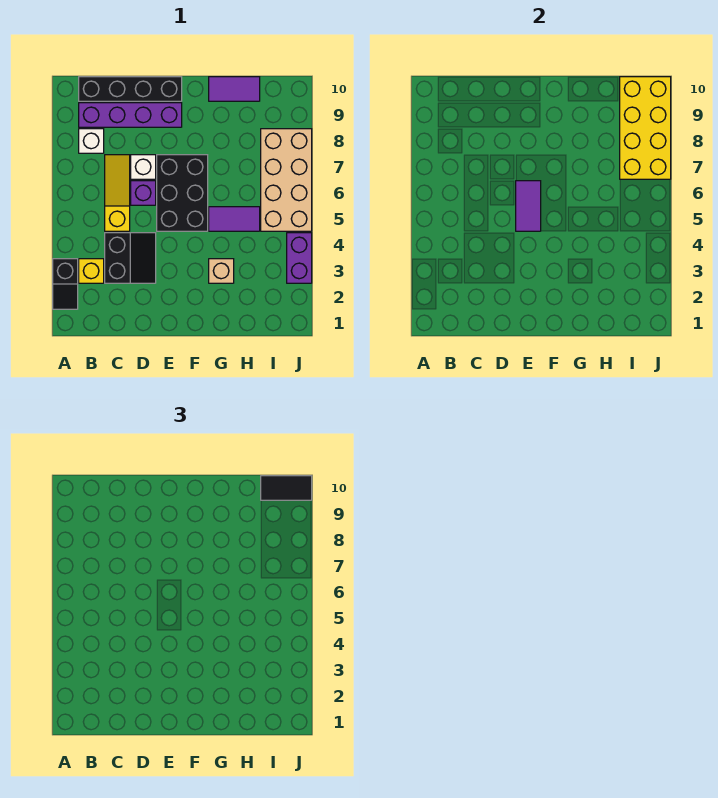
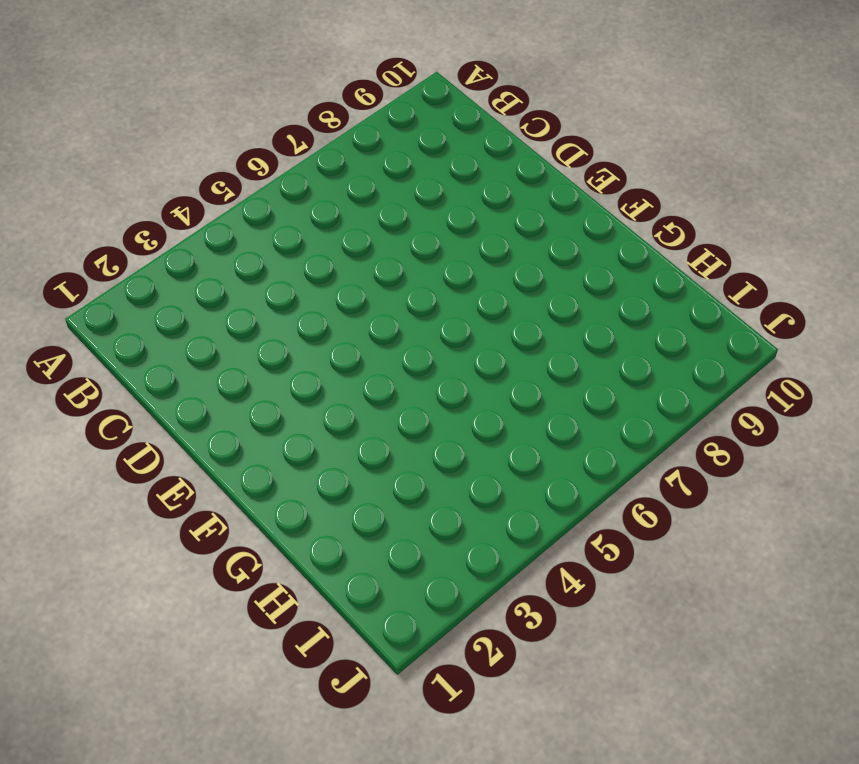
none -> black 1x2 slope [53,259,78,309]
none -> yellow 1x1 brick [79,259,104,283]
none -> white 1x1 brick [79,129,104,153]

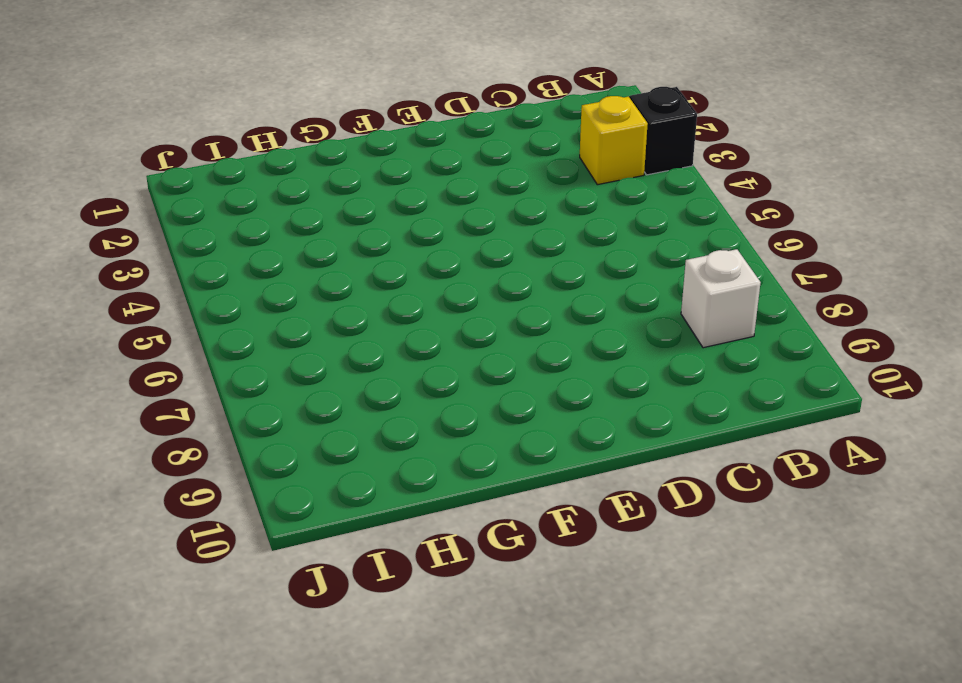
none -> purple 1x4 brick [79,103,182,127]
none -> black 1x4 brick [79,77,182,101]
none -> black 2x2 slope [105,233,156,283]

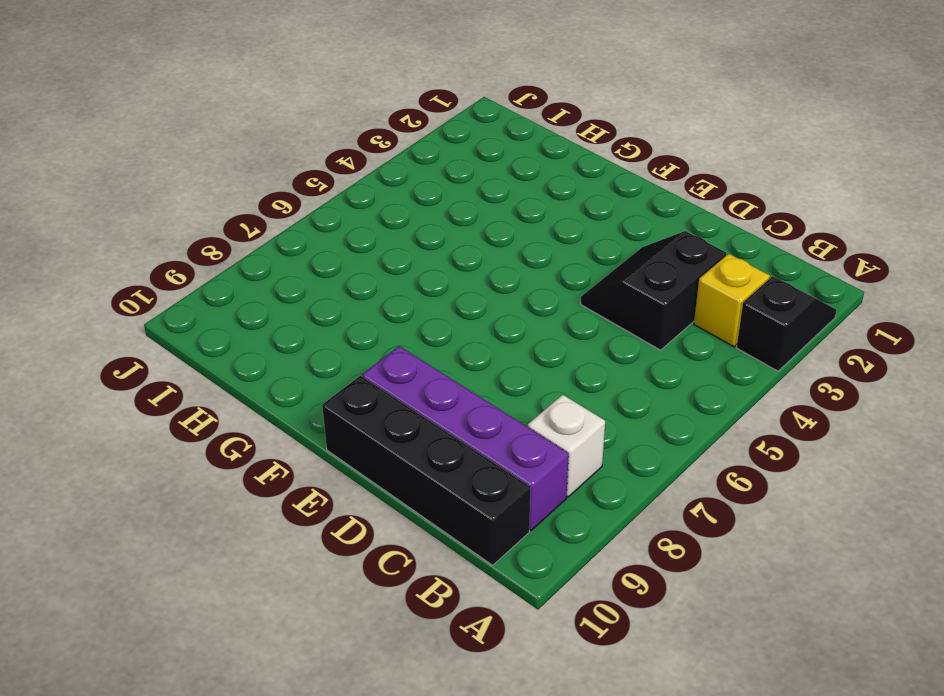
none -> yellow 1x3 slope [105,155,130,231]
none -> purple 1x1 brick [131,181,156,205]
none -> white 1x1 brick [131,155,156,179]

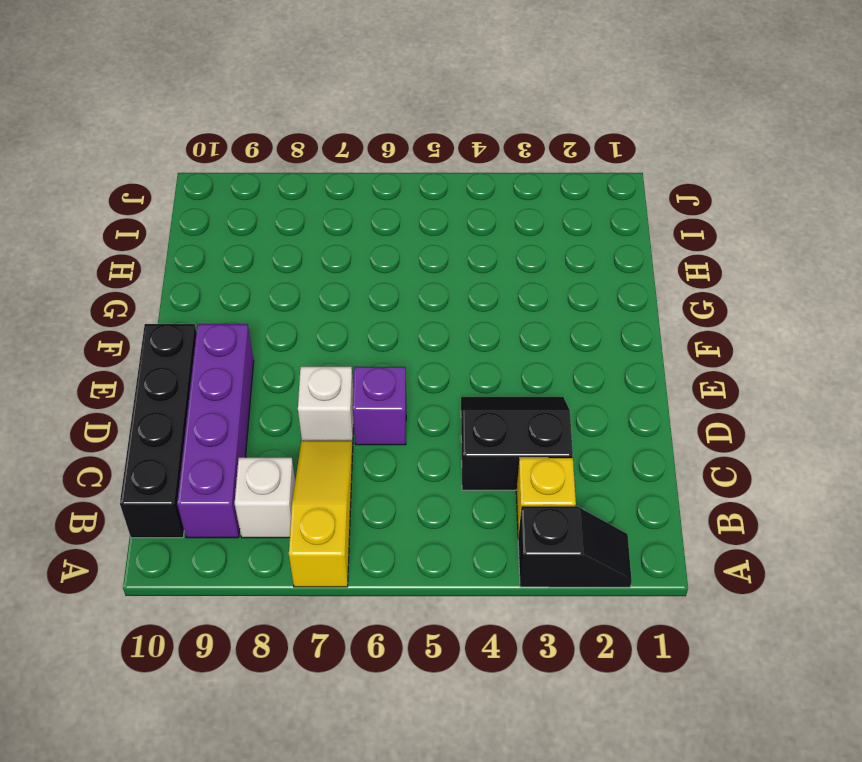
yellow 1x3 slope [289,441,353,587] -> yellow 1x3 slope turned to [105,155,130,231]
none -> black 2x3 brick [157,155,208,231]
none -> tan 1x1 brick [209,259,234,283]
none -> purple 1x2 tile [209,207,260,231]

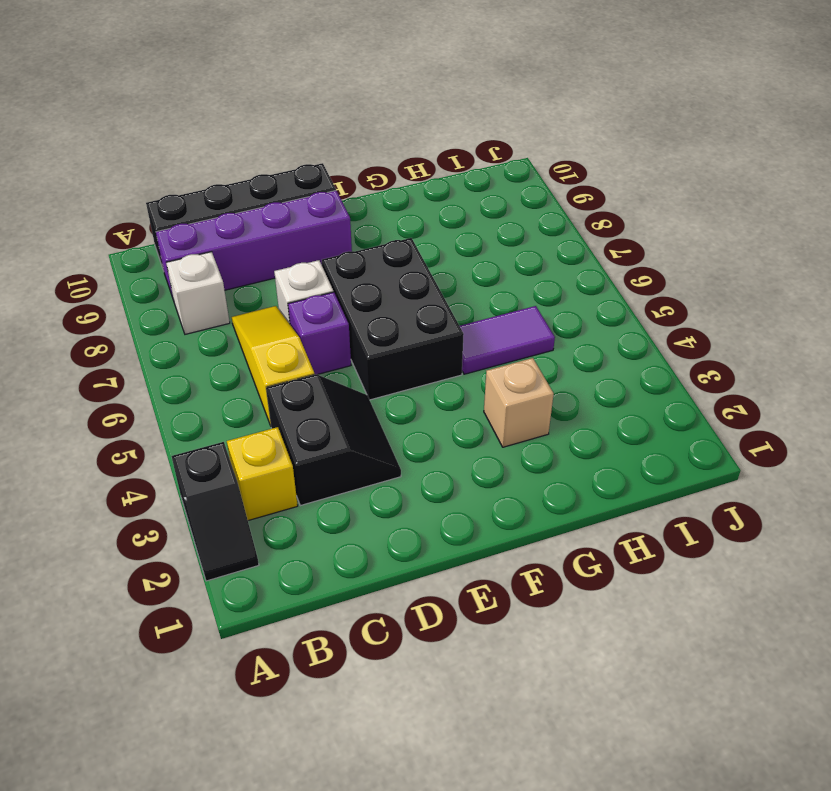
none -> purple 1x2 tile [209,77,260,101]
none -> tan 2x4 brick [261,129,312,231]
none -> purple 1x2 brick [287,233,312,283]

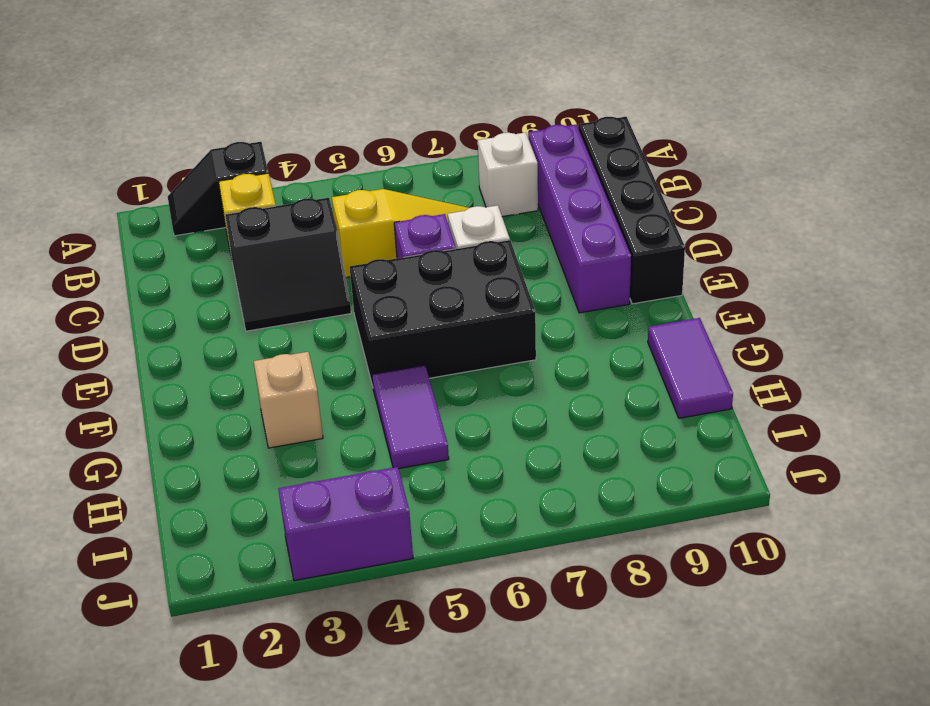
none -> tan 2x4 brick [261,129,312,231]
none -> purple 1x2 tile [516,181,541,231]
none -> yellow 2x4 brick [620,77,671,179]

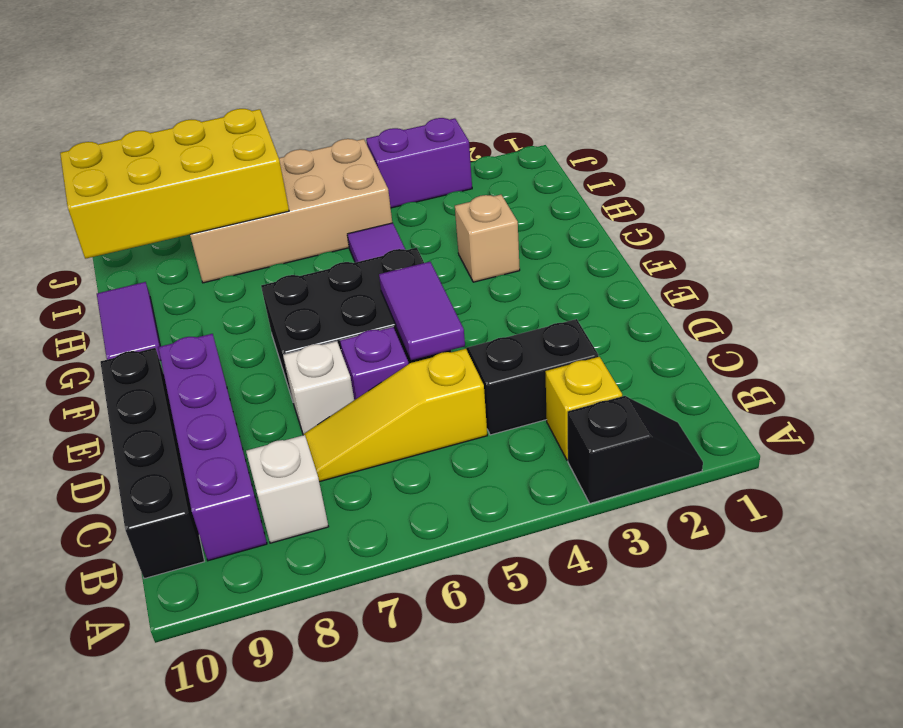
purple 1x2 tile [379,262,465,360] -> purple 1x2 tile turned to [516,181,541,231]
none -> black 1x2 tile [261,476,312,500]

